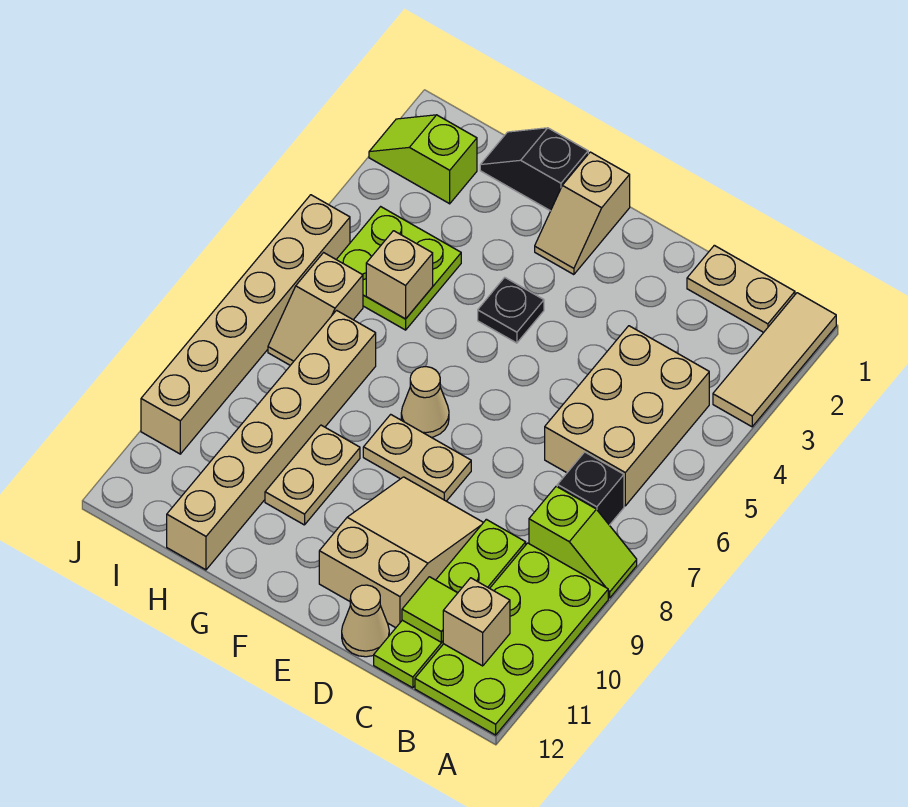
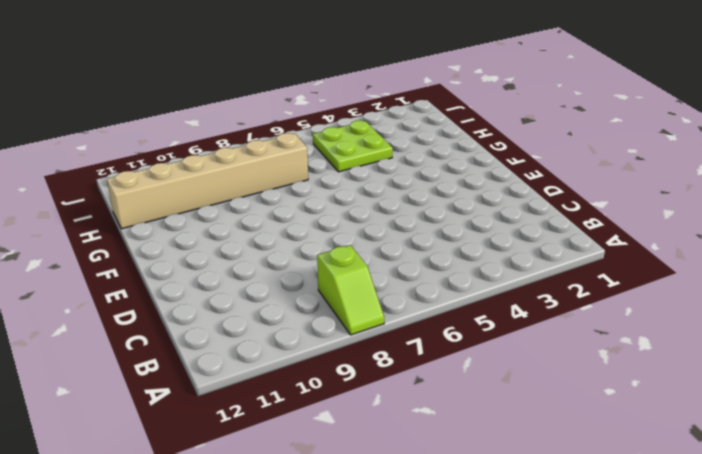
none -> tan 1x3 tile [713,293,836,427]
none -> lime 2x4 plate [415,543,608,735]
none -> tan 1x2 plate [687,245,795,332]

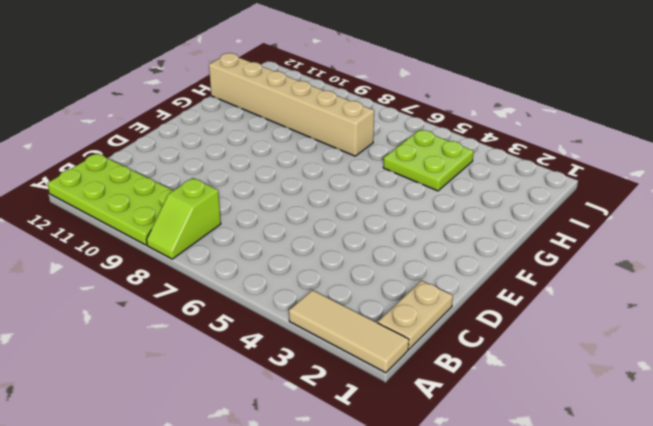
none -> tan 2x3 brick [545,326,709,506]
none -> black 1x1 brick [557,452,624,525]
none -> lime 1x4 plate [374,519,526,688]

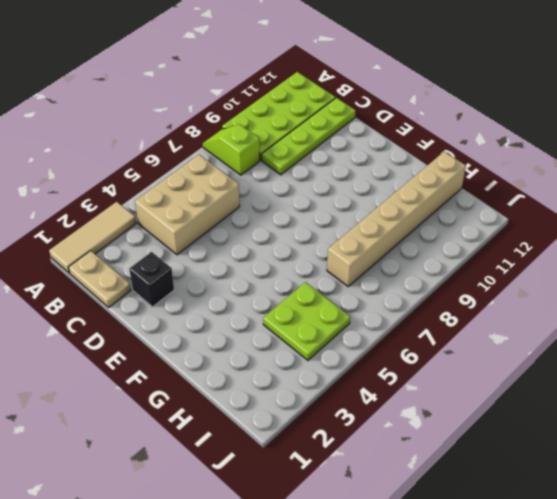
black 1x1 brick [129,252,174,307] -> black 1x1 brick moved to [557,452,624,525]
none -> tan 2x3 slope [319,477,484,628]
none -> tan 1x1 cone [342,585,389,657]
none -> tan 1x2 plate [363,414,471,501]

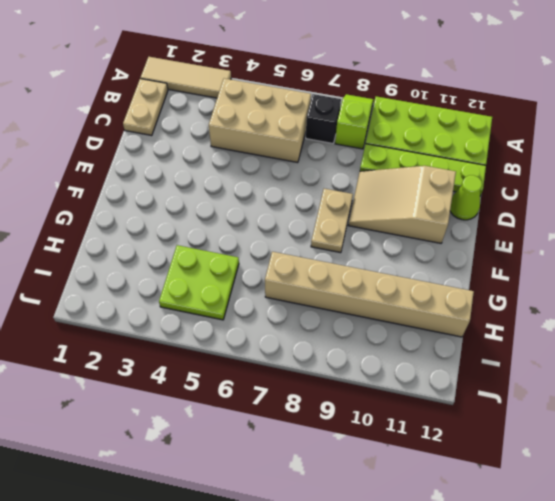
lime 1x1 cone [450,175,482,220] -> tan 1x1 cone [342,585,389,657]
none -> tan 1x2 slope [535,152,630,275]
none -> black 1x1 plate [478,277,544,343]
none -> tan 1x1 cone [401,367,449,437]

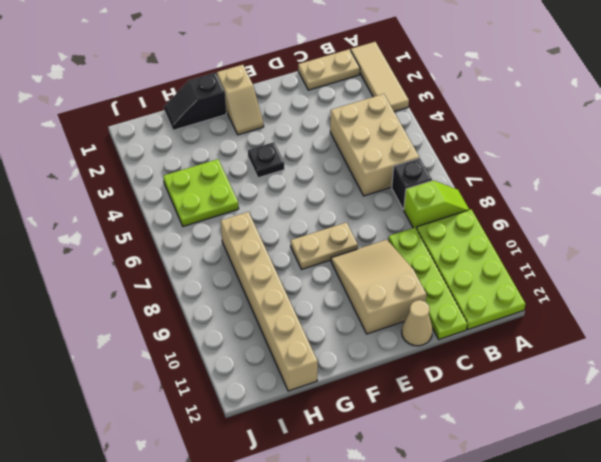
none -> tan 1x1 cone [401,367,449,437]
none -> tan 1x2 plate [265,425,360,525]
none -> lime 1x2 slope [369,115,477,204]

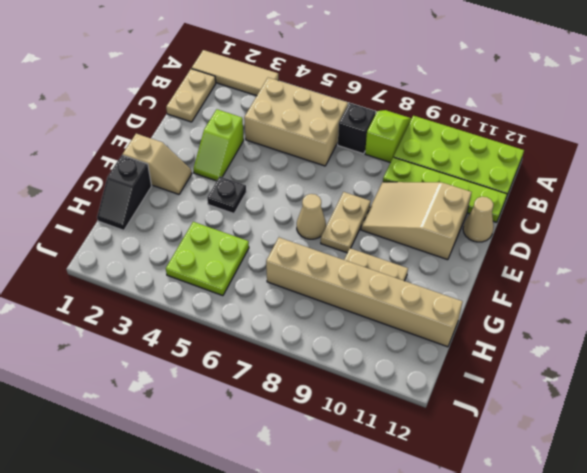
lime 1x2 slope [193,109,244,181] -> lime 1x2 slope moved to [369,115,477,204]
none -> tan 1x2 slope [268,253,363,365]
none -> tan 1x6 brick [141,195,350,454]
none -> tan 1x1 brick [443,578,510,666]

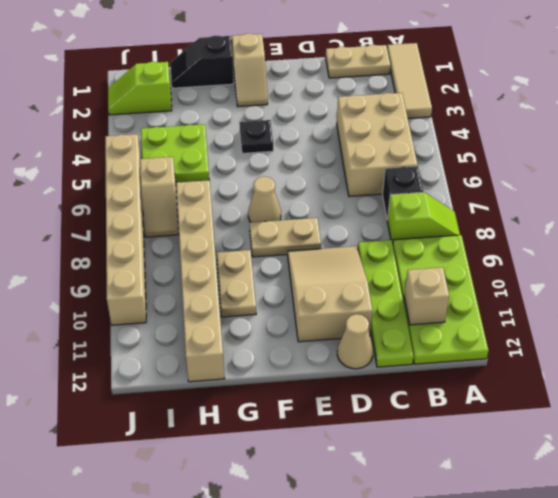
none -> lime 1x1 tile [402,577,457,642]
none -> tan 1x1 brick [366,231,433,319]

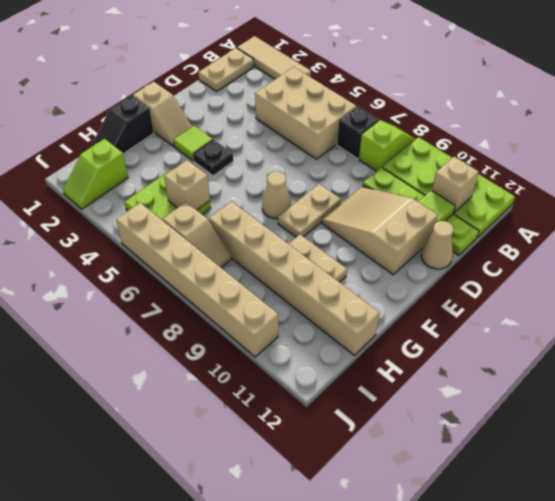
lime 1x1 tile [174,126,213,161] -> none

